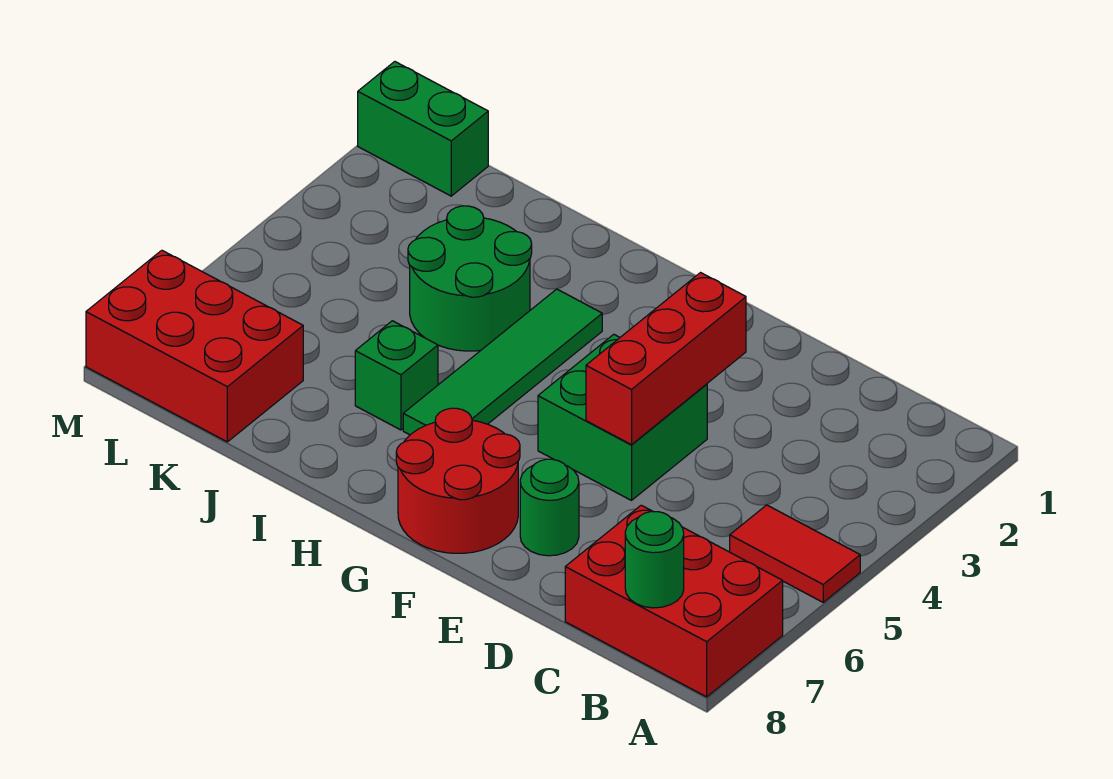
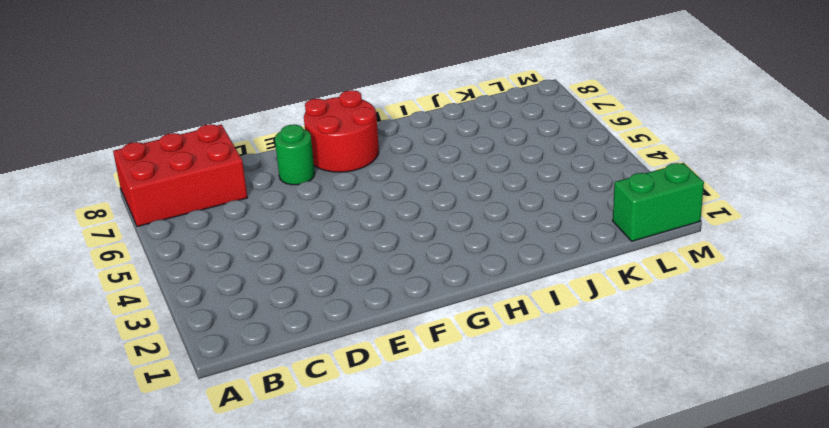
none -> red 1x2 tile [730,505,860,602]
none -> green 2x2 brick [538,334,707,500]
none -> green 1x4 tile [403,289,602,435]

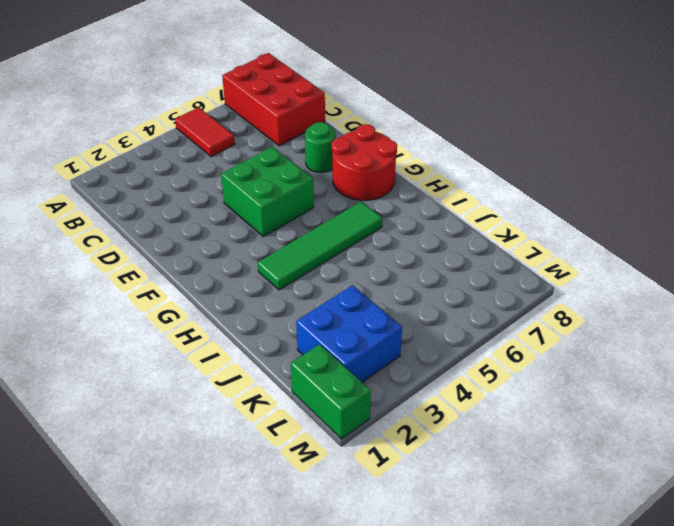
blue 2x2 brick [296,285,402,382] -> none
none -> green 2x2 round brick [408,206,532,351]
none -> green 1x1 brick [355,321,438,430]
none -> red 2x3 brick [86,250,303,442]

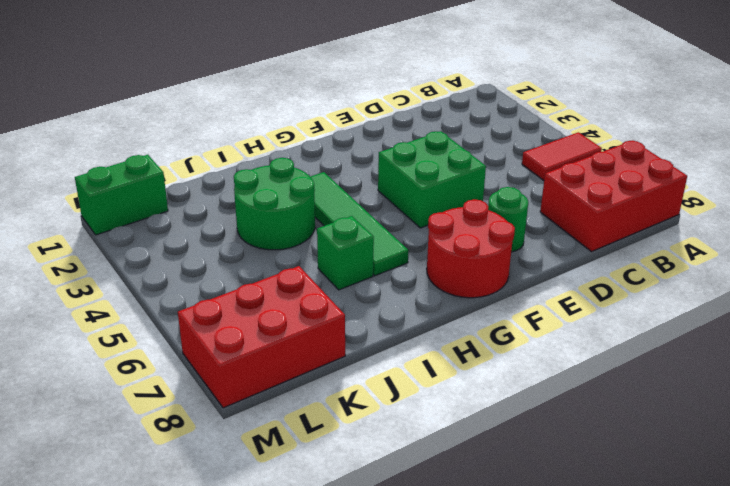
none -> green 1x1 round brick [625,512,684,608]
none -> red 1x3 brick [586,273,746,445]

